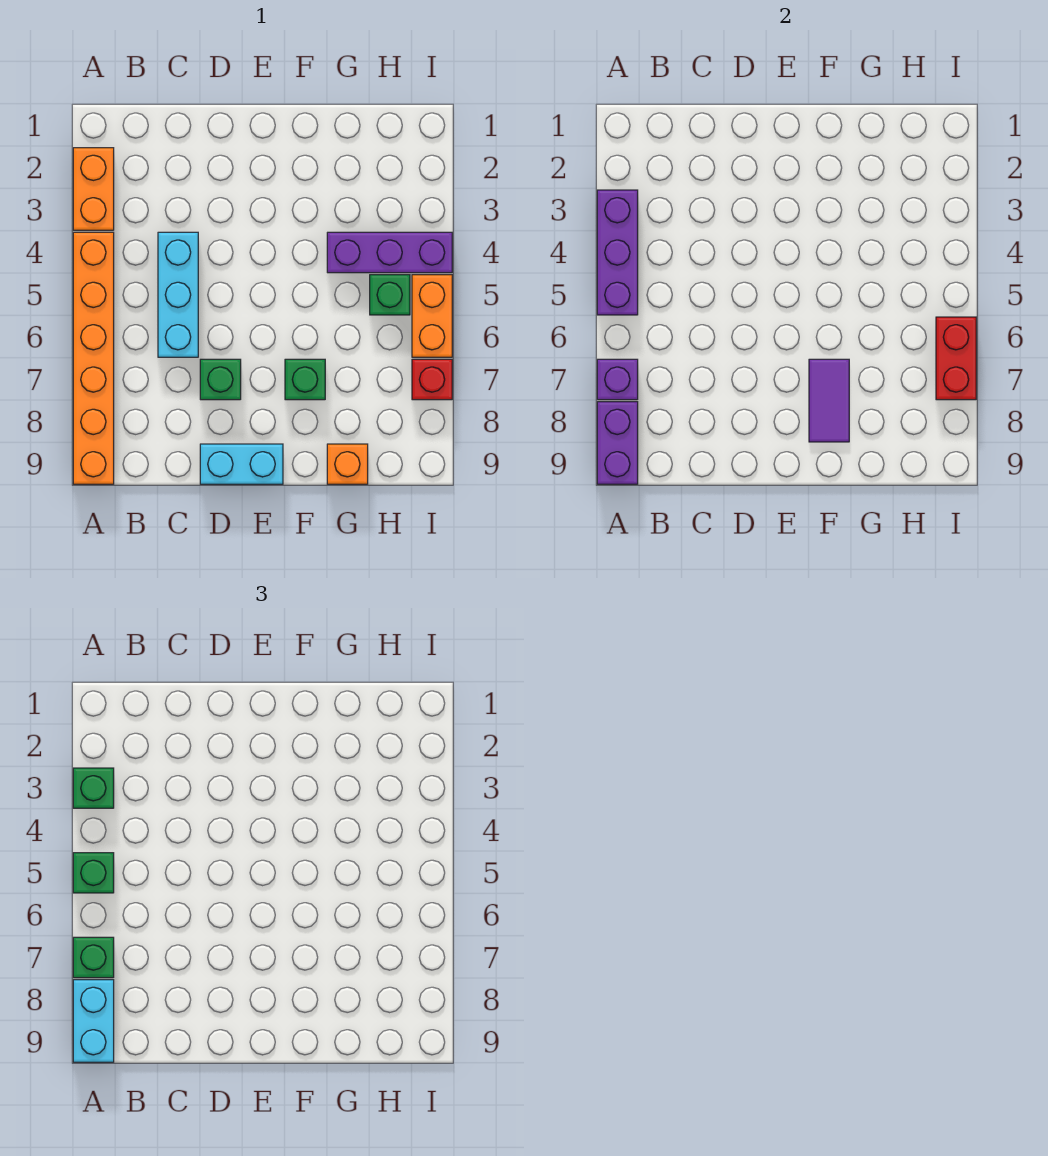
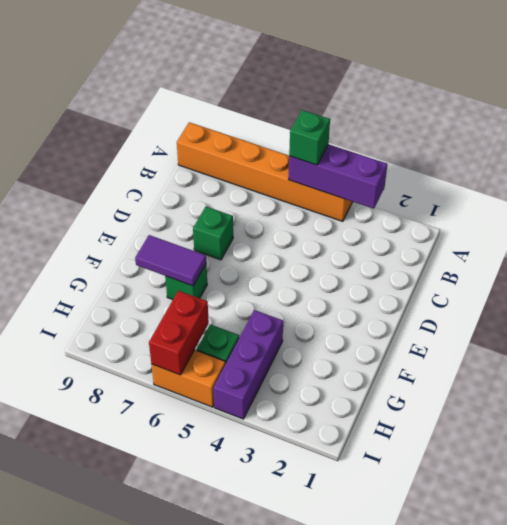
red 1x2 brick [149,291,209,375] -> red 1x2 brick turned to [936,317,976,400]
none -> orange 1x2 brick [73,148,114,230]
none -> cyan 1x3 brick [158,232,198,357]
none -> cyan 1x2 brick [200,444,283,484]

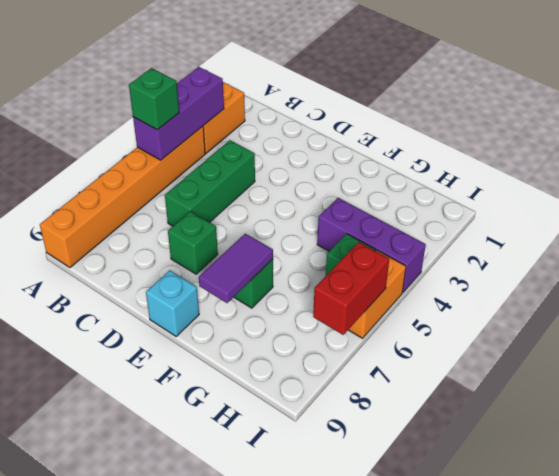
green 1x3 brick [165,140,255,226] -> cyan 1x3 brick [158,232,198,357]
cyan 1x1 brick [146,270,199,337] -> cyan 1x2 brick [200,444,283,484]
none -> orange 1x1 brick [327,444,368,484]
none -> red 1x1 brick [412,359,452,400]
none -> purple 1x1 brick [597,359,638,400]

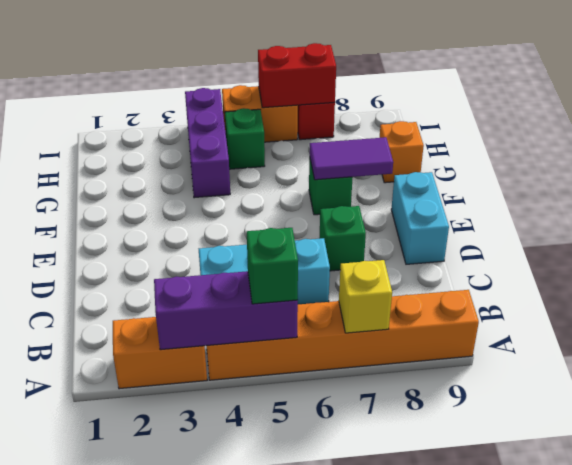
yellow 1x1 brick [339,260,392,333] -> purple 1x1 brick [597,359,638,400]
none -> purple 1x2 brick [597,402,638,484]
none -> green 1x1 brick [73,768,114,808]
none -> green 1x1 brick [73,937,114,978]

